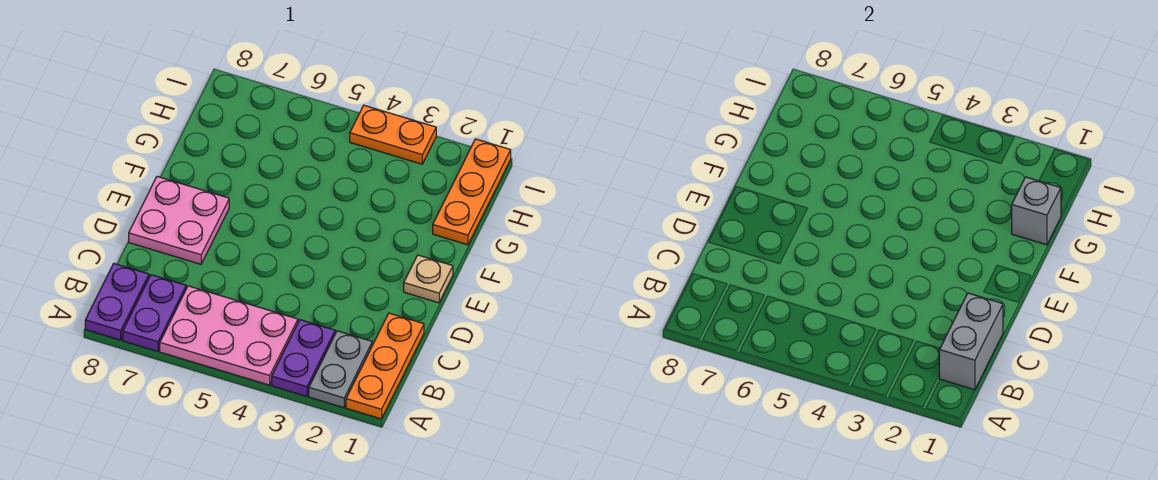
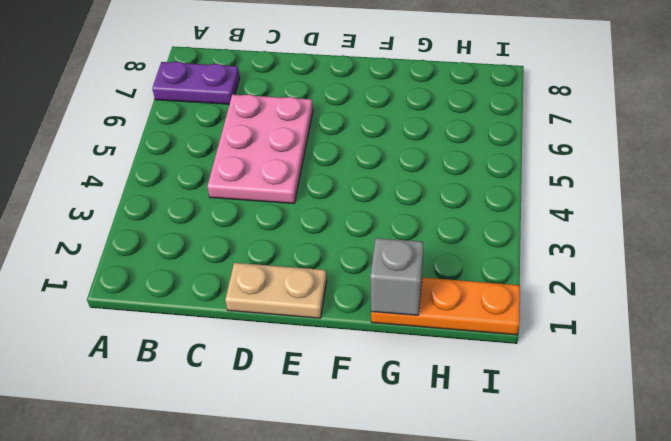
pink 2x3 plate [207,94,313,204] -> pink 2x3 plate moved to [160,286,298,385]
tan 1x2 plate [225,263,327,318] -> tan 1x1 plate [404,255,453,303]
none -> orange 1x3 plate [346,313,424,419]
none -> grey 1x2 plate [309,331,372,408]
none -> purple 1x2 plate [272,320,335,396]

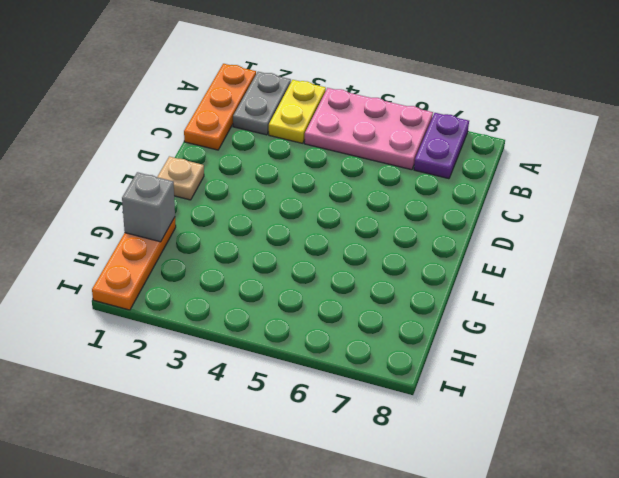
yellow 1x2 plate [269,80,326,143] -> purple 1x2 plate [272,320,335,396]
none -> purple 1x2 plate [85,264,149,340]
none -> pink 2x2 plate [129,176,229,264]
none -> orange 1x2 plate [350,105,436,164]

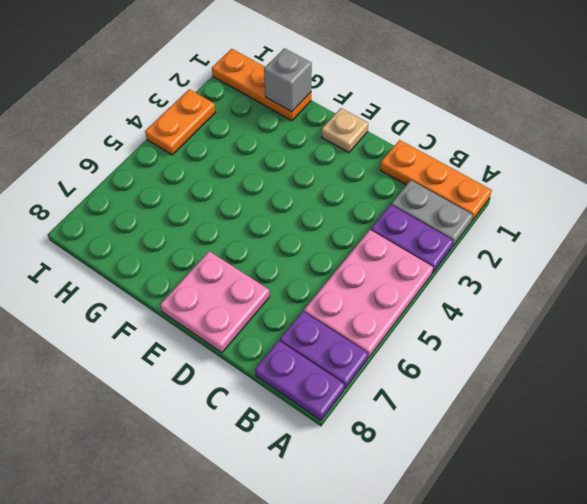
none -> grey 1x2 brick [939,293,1003,390]

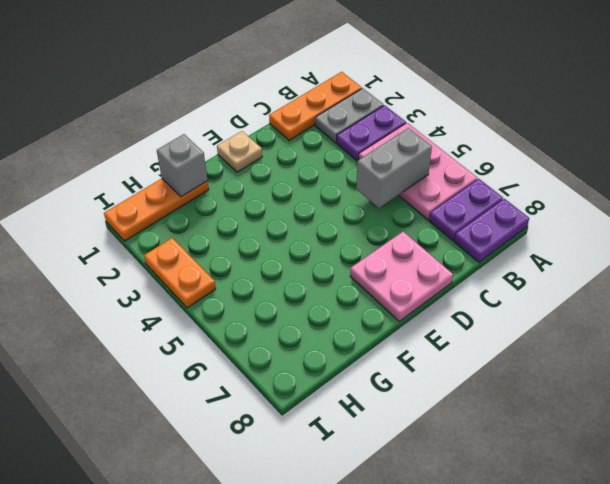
grey 1x2 brick [356,128,432,208] -> grey 1x2 brick moved to [939,293,1003,390]

